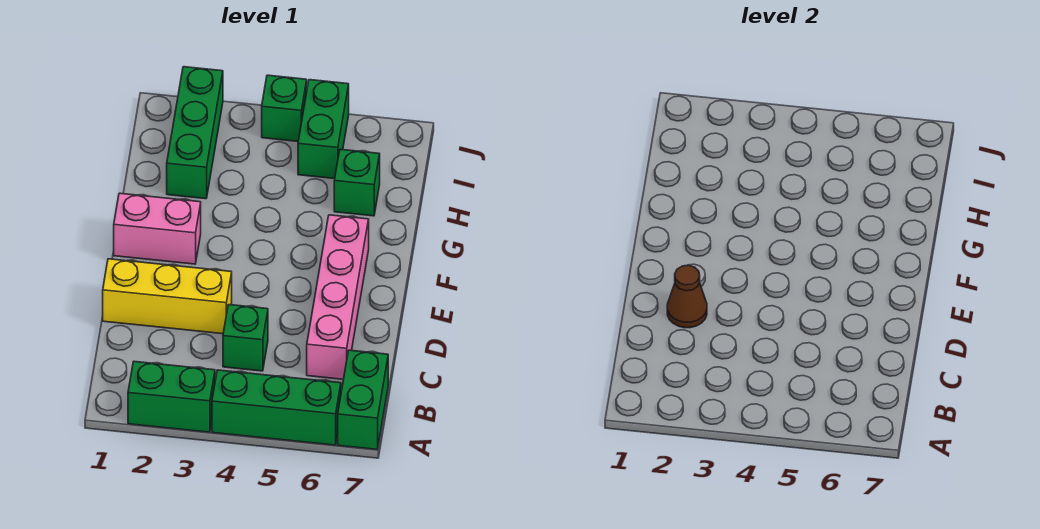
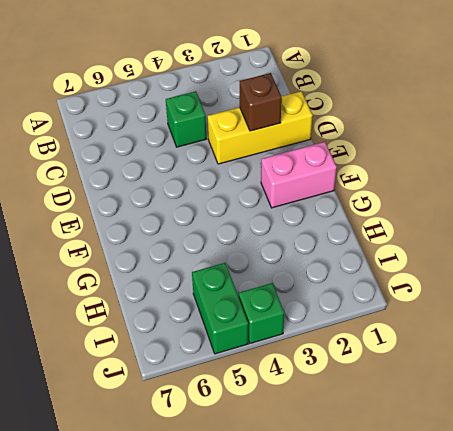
brown 1x1 brick [240,73,282,131] -> brown 1x1 cone [667,265,707,328]
none -> green 1x2 brick [128,361,215,432]
none -> green 1x3 brick [212,370,341,445]
none -> green 1x2 brick [338,350,388,449]

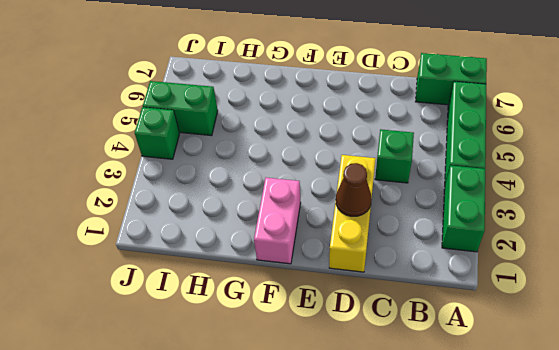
none -> pink 1x4 brick [307,215,369,379]
none -> green 1x3 brick [167,67,223,199]
none -> green 1x1 brick [334,149,380,216]

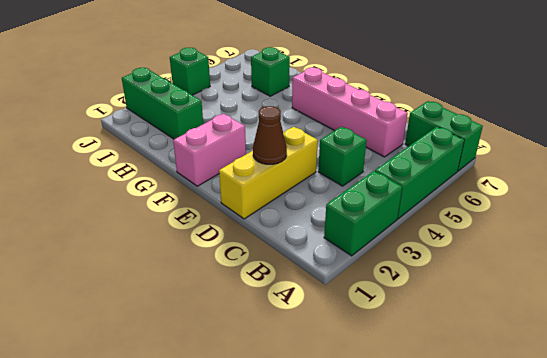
none -> green 1x2 brick [298,80,349,179]

